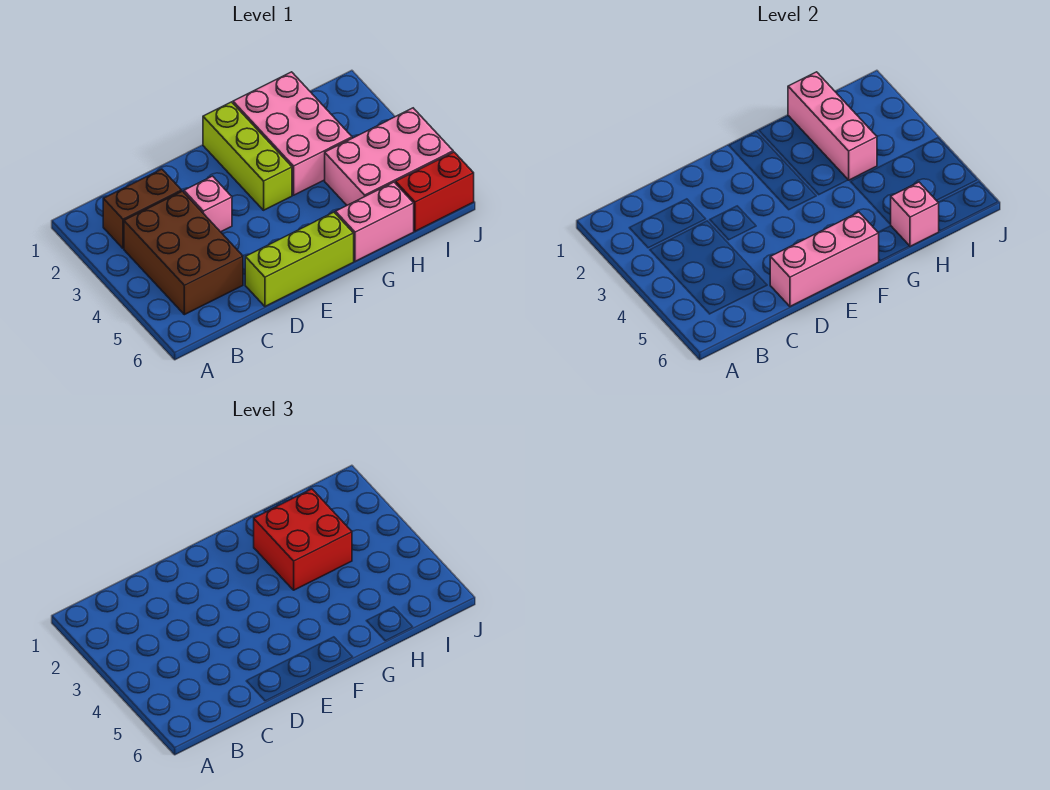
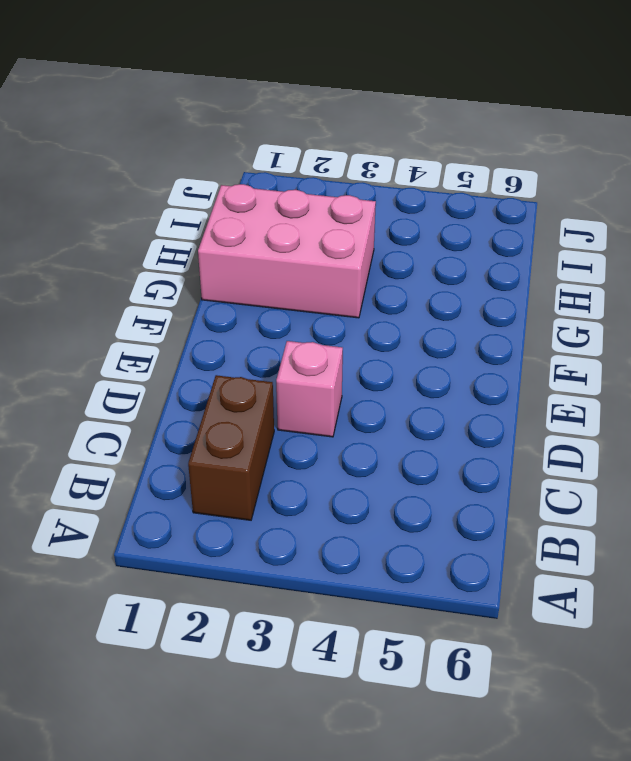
none -> brown 2x3 brick [124,191,243,315]
none -> lime 1x3 brick [245,212,354,306]
none -> lime 1x3 brick [203,102,292,210]

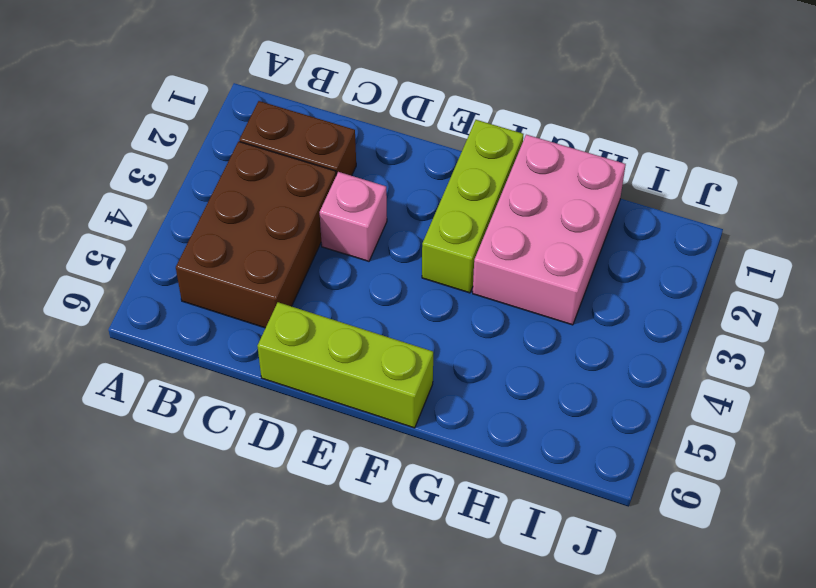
none -> pink 1x2 brick [335,182,414,261]
none -> pink 2x3 brick [325,108,453,205]
none -> red 1x2 brick [396,152,474,231]

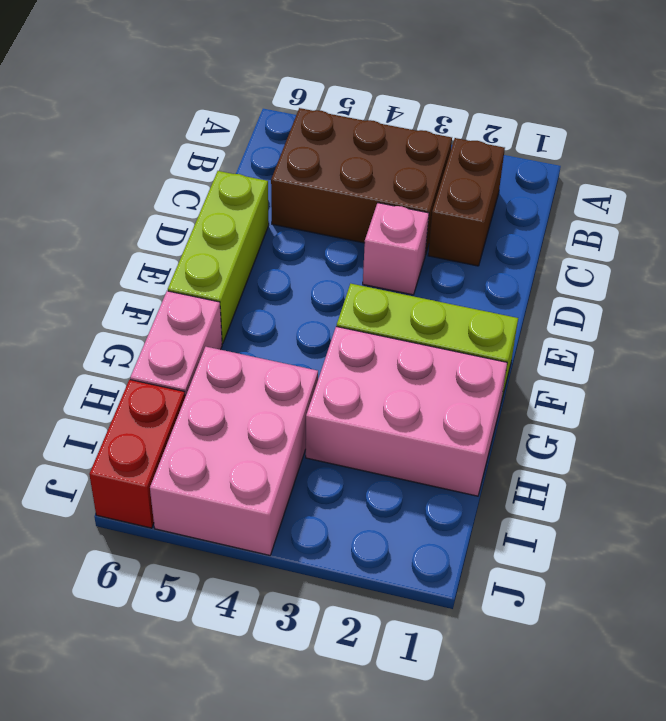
none -> pink 1x3 brick [770,212,879,306]
none -> pink 1x3 brick [788,72,877,180]
none -> pink 1x1 brick [890,182,939,246]

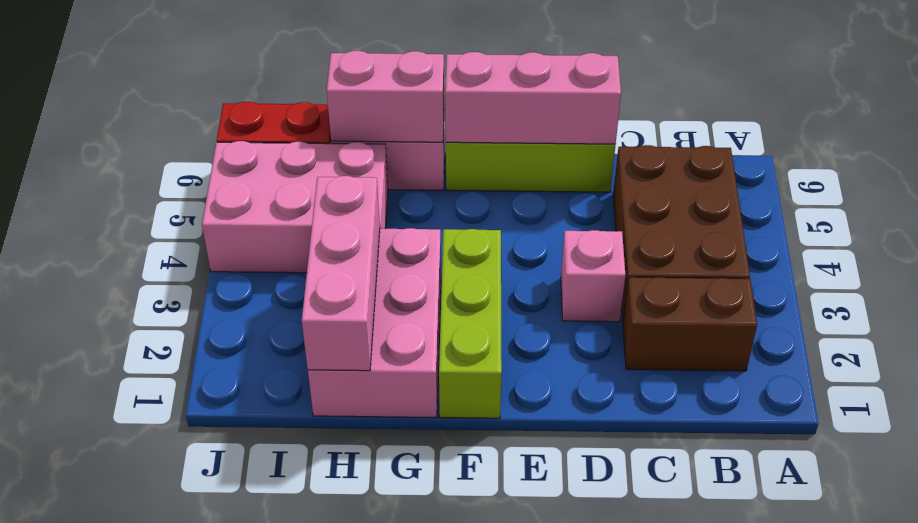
pink 1x2 brick [327,51,444,142] -> pink 1x1 brick [890,182,939,246]
none -> red 2x2 brick [254,489,352,590]

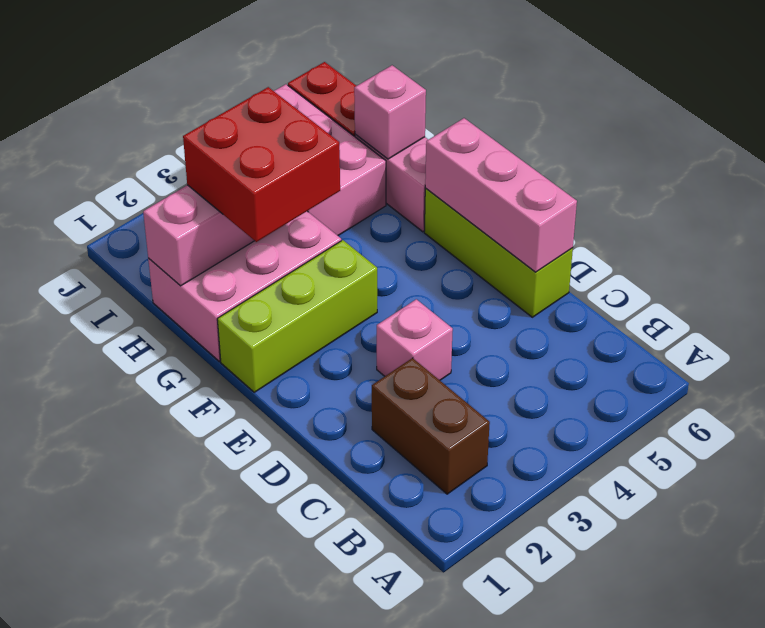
none -> brown 2x3 brick [124,191,243,315]

